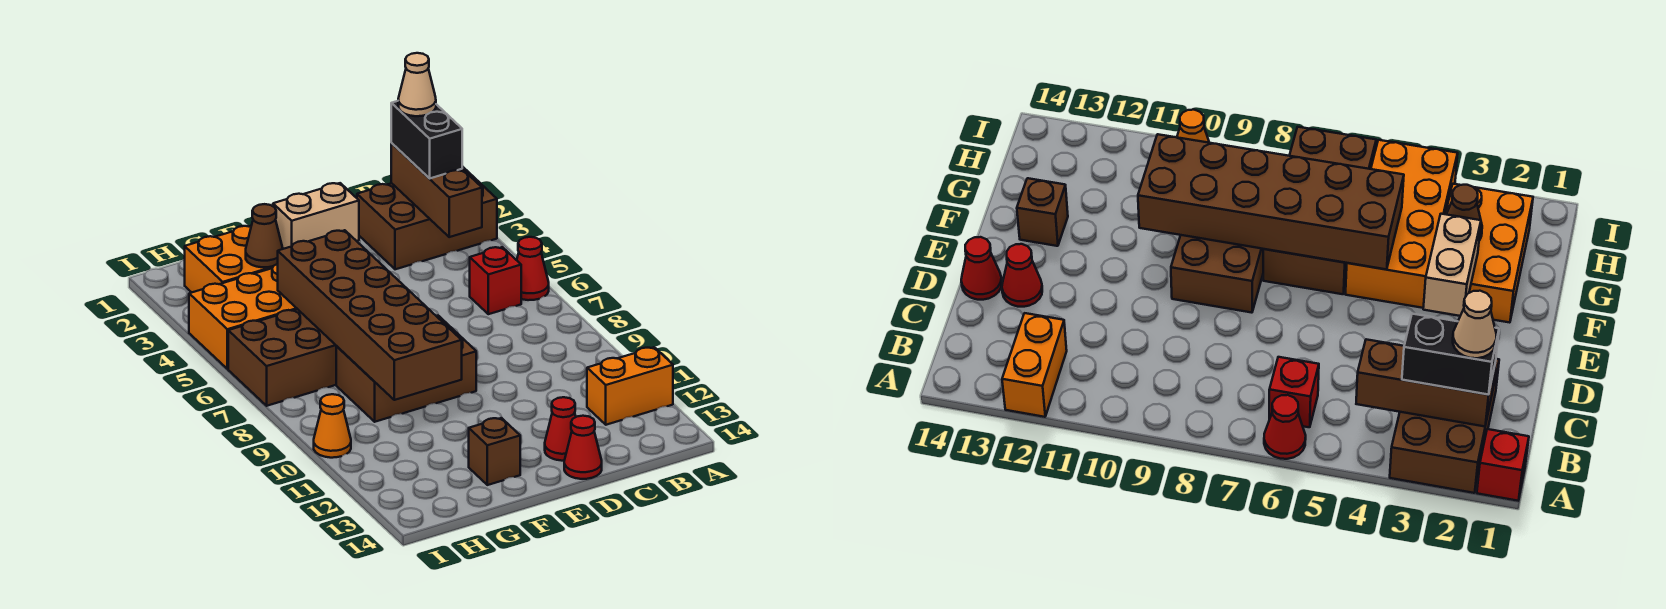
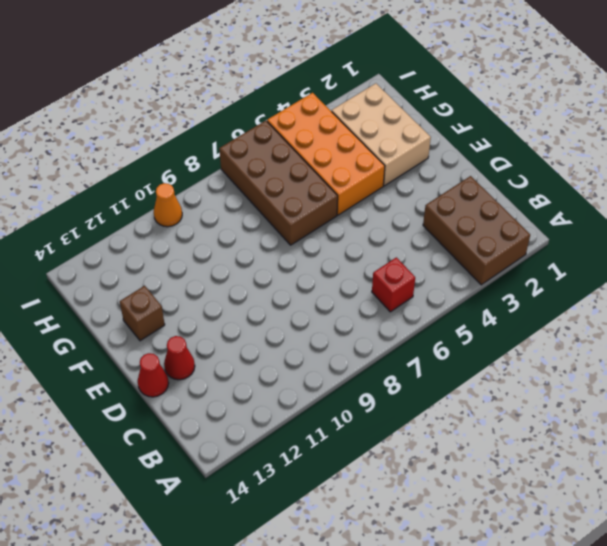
tan 2x3 brick [332,83,431,186] -> orange 2x3 brick [185,226,273,292]
none -> red 1x1 brick [1477,429,1529,501]
none -> red 1x1 cone [517,237,549,300]
none -> orange 1x2 brick [587,347,673,425]

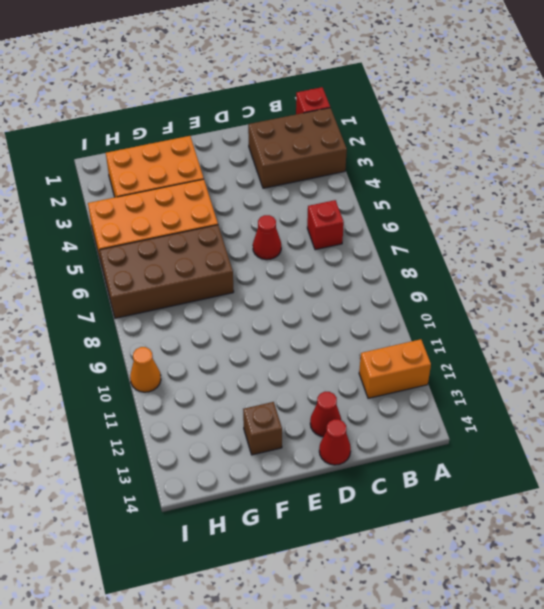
red 1x1 cone [253,215,281,260] -> red 1x1 cone moved to [517,237,549,300]
none -> brown 2x3 brick [336,316,476,422]
none -> brown 1x3 brick [391,143,482,237]
none -> tan 1x2 brick [273,183,359,249]

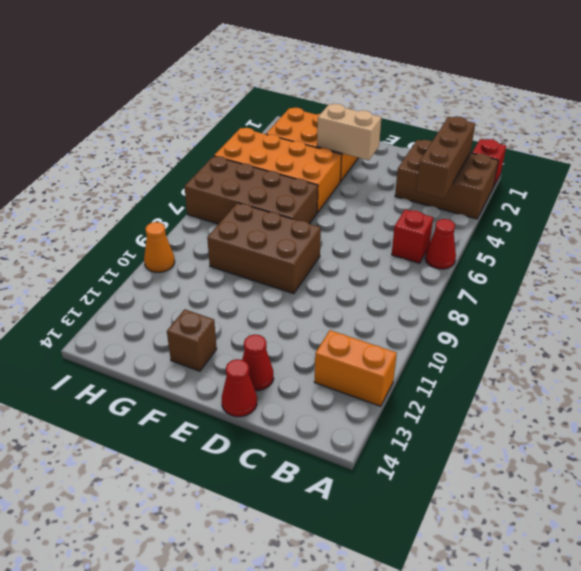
none -> brown 2x6 brick [278,230,462,400]
none -> brown 1x1 cone [246,204,283,267]
none -> black 1x2 brick [391,101,462,179]

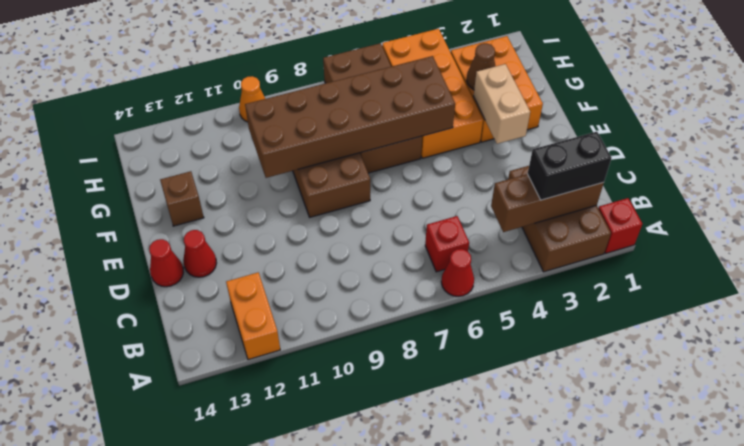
none -> tan 1x1 cone [398,53,436,116]

